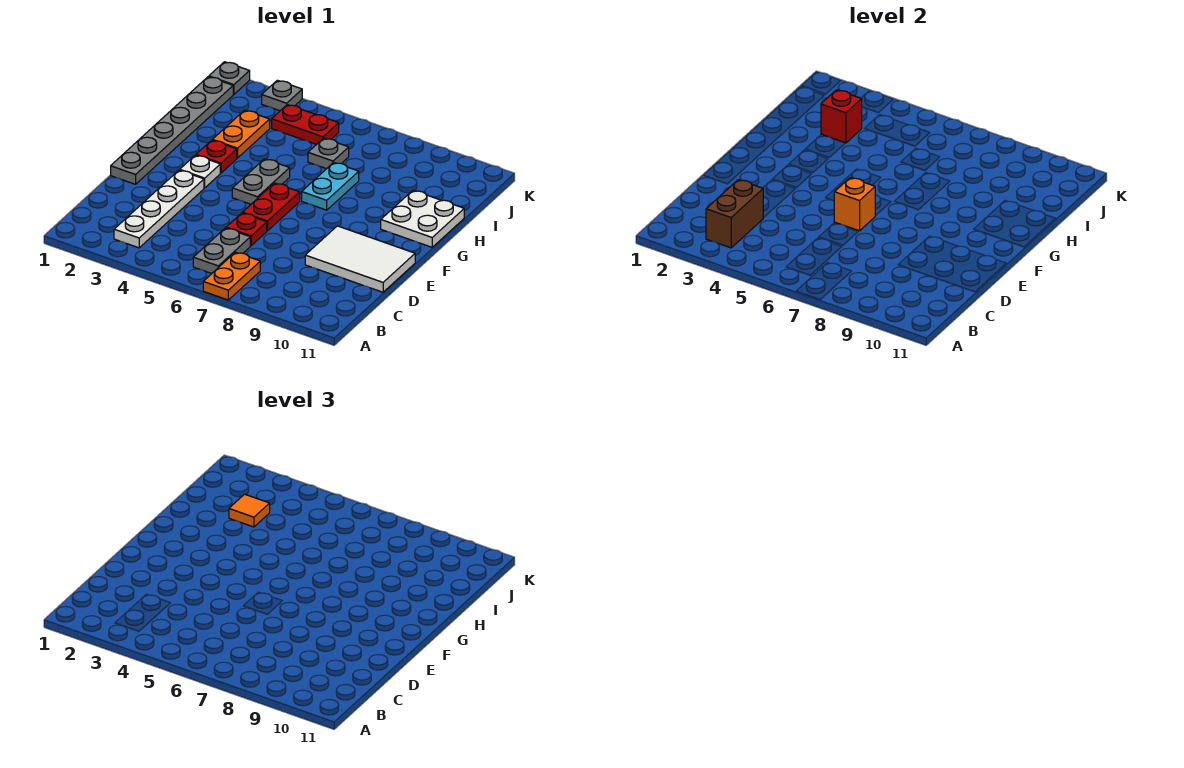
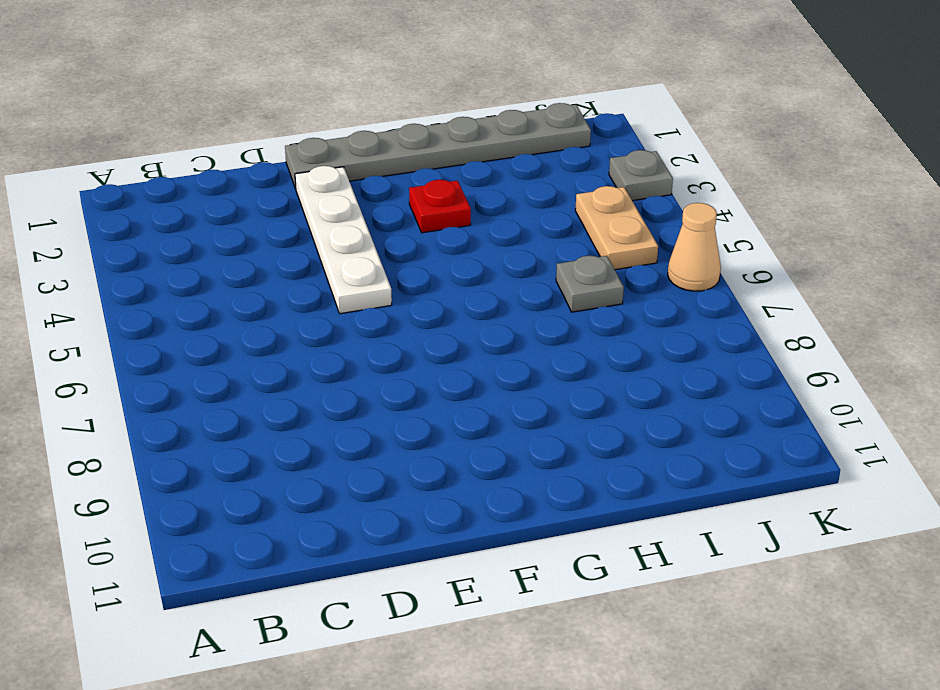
white 1x4 plate [295,166,392,314] -> white 1x4 plate turned to [114,170,204,248]
tan 1x2 plate [575,186,658,270] -> red 1x2 plate [272,105,339,144]
tan 1x1 cone [668,203,721,291] -> none
none -> orange 1x2 plate [203,252,260,300]
none -> grey 1x2 plate [193,228,250,273]
none -> red 1x1 plate [226,213,267,246]

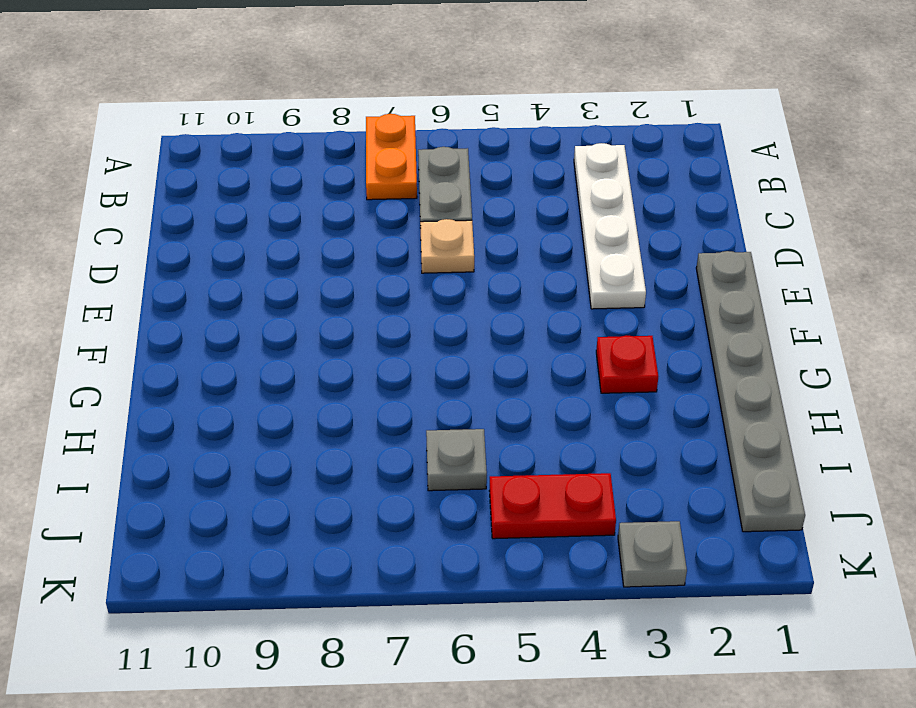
tan 1x1 plate [420,219,474,273] -> red 1x1 plate [226,213,267,246]
none -> white 2x3 tile [305,226,415,292]
none -> red 1x2 plate [242,183,300,231]
none -> white 1x1 plate [180,155,220,188]

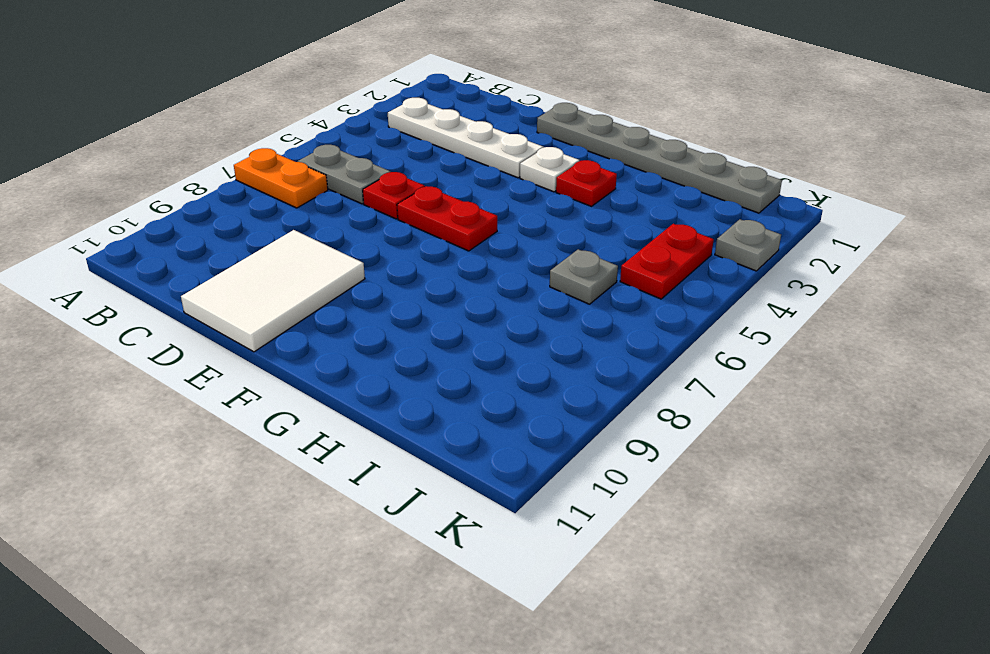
none -> grey 1x2 plate [232,159,290,204]
none -> cyan 1x2 plate [302,162,359,210]
none -> white 2x2 plate [381,190,464,247]

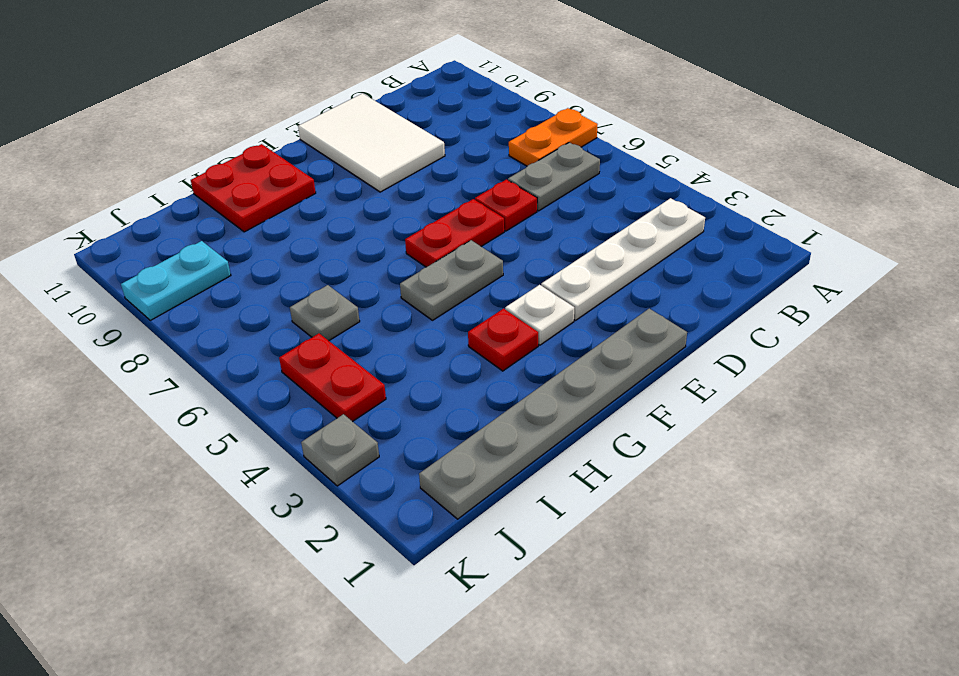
red 2x2 plate [191,144,316,232] -> white 2x2 plate [381,190,464,247]
cyan 1x2 plate [121,241,231,320] -> cyan 1x2 plate moved to [302,162,359,210]
none -> orange 1x2 plate [213,110,270,158]
none -> grey 1x1 plate [209,62,250,94]
none -> brown 1x2 brick [706,180,763,248]

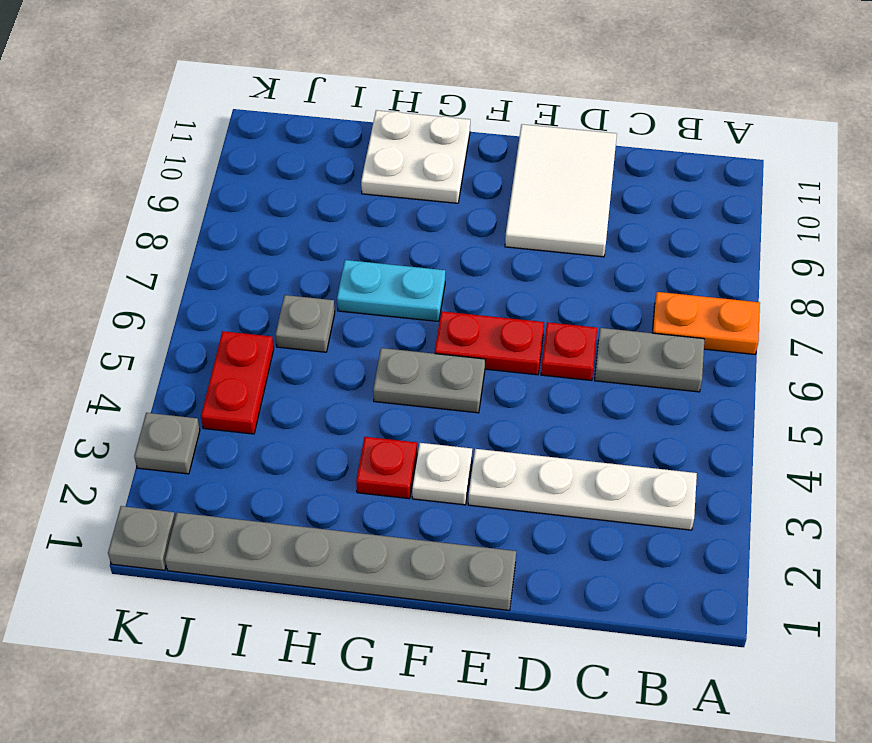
none -> orange 1x2 plate [213,110,270,158]
none -> brown 1x2 brick [706,180,763,248]
none -> orange 1x1 brick [834,178,875,231]

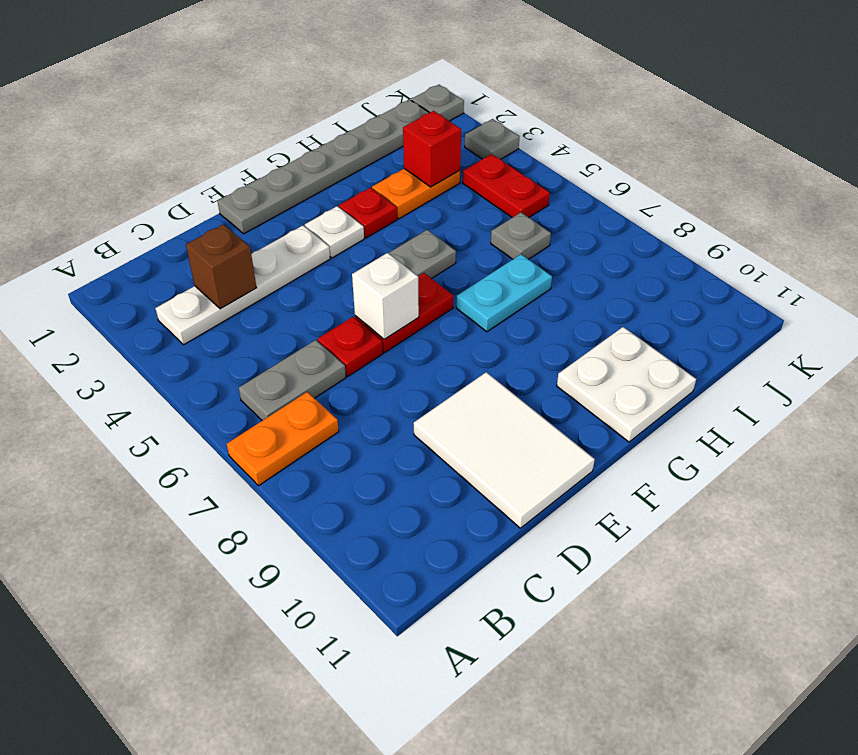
brown 1x1 brick [186,224,257,309] -> brown 1x2 brick [706,180,763,248]
white 1x1 brick [352,253,419,339] -> orange 1x1 brick [834,178,875,231]
none -> orange 1x1 tile [229,494,270,527]

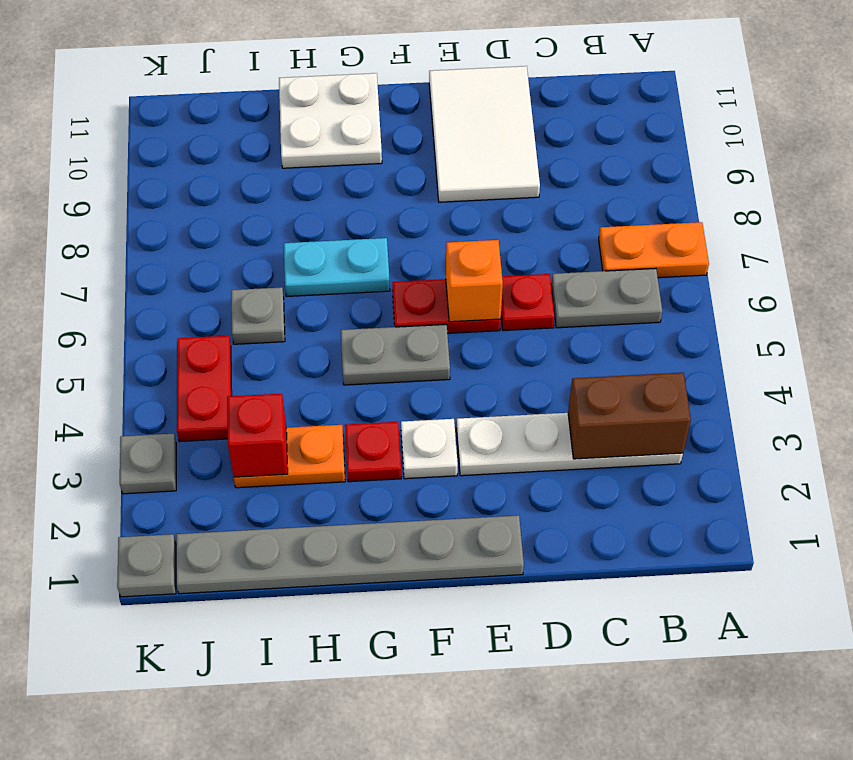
none -> orange 1x1 tile [229,494,270,527]

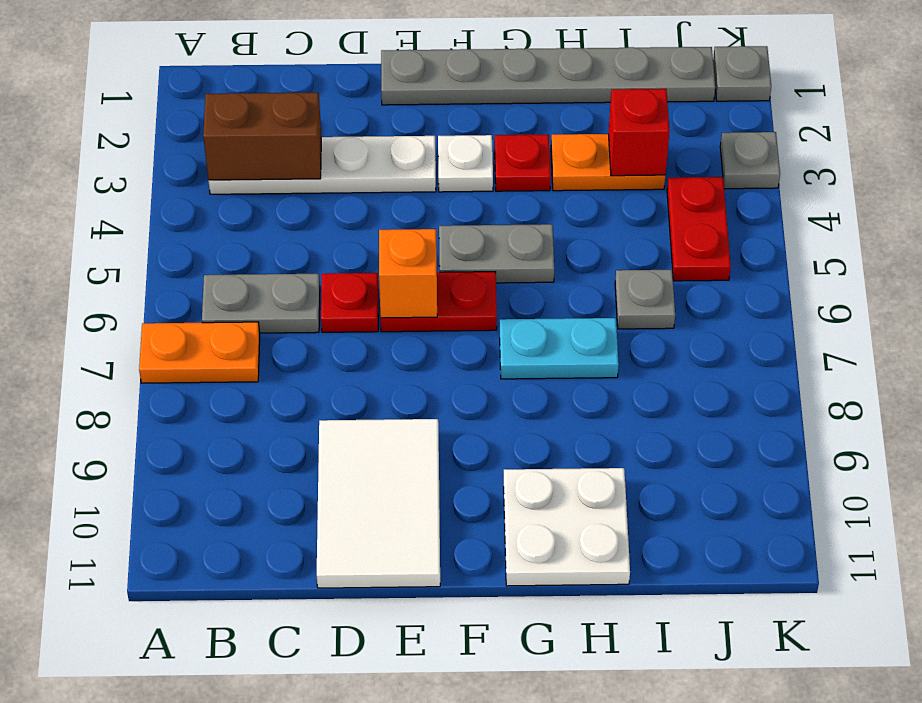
none -> orange 1x1 tile [229,494,270,527]

